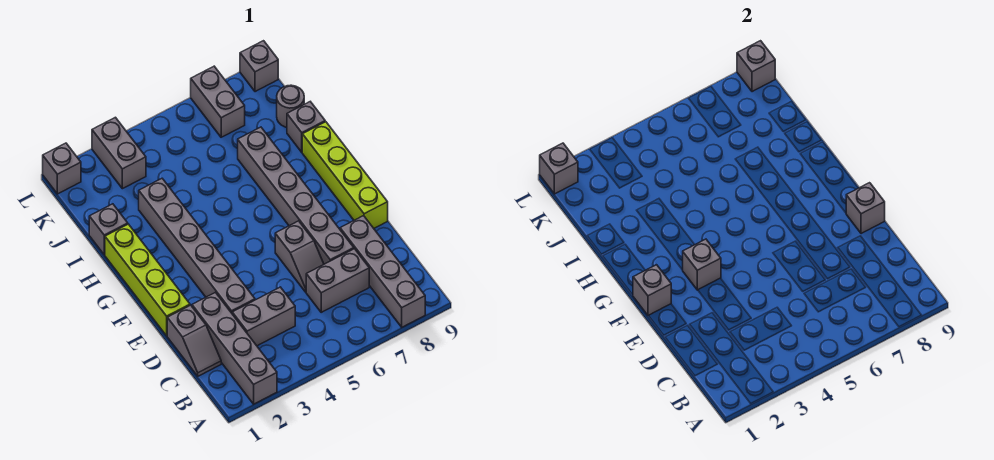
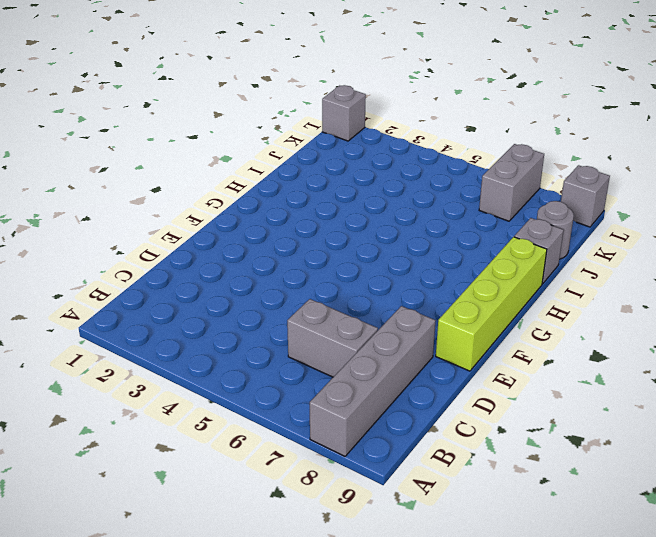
none -> grey 1x4 brick [192,292,277,404]
none -> grey 1x2 slope [167,305,221,376]
none -> grey 1x2 brick [232,287,295,346]

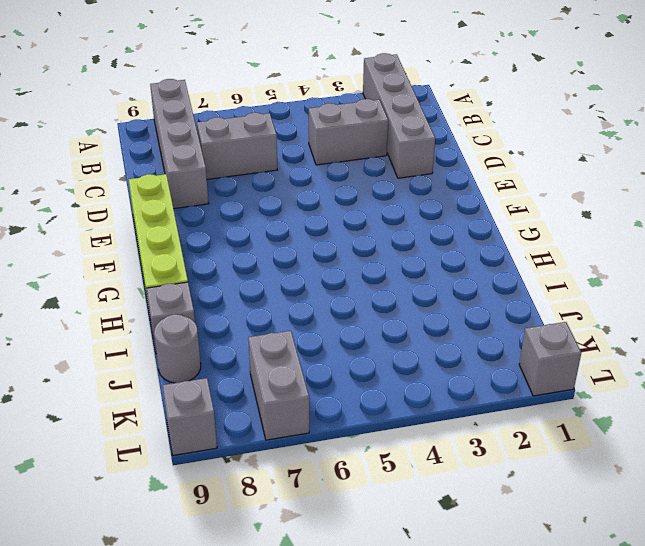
none -> grey 1x2 slope [167,305,221,376]
none -> grey 1x6 brick [139,179,255,313]
none -> grey 1x2 slope [275,221,324,292]

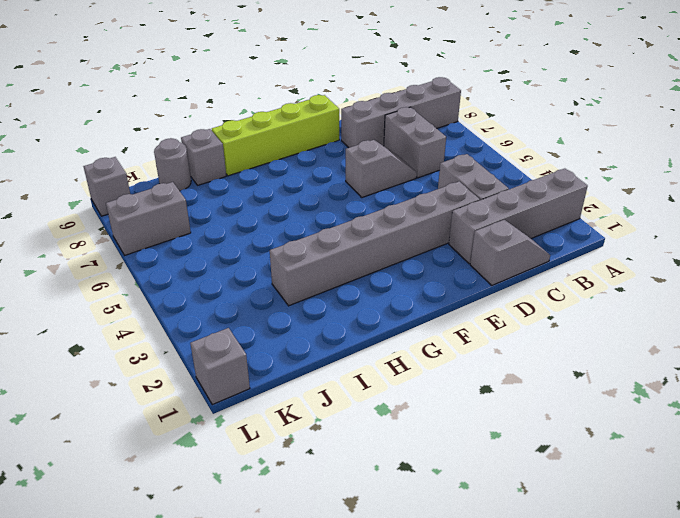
none -> grey 1x6 brick [238,127,354,264]
none -> lime 1x4 brick [105,224,190,336]
none -> grey 1x1 brick [89,204,128,255]

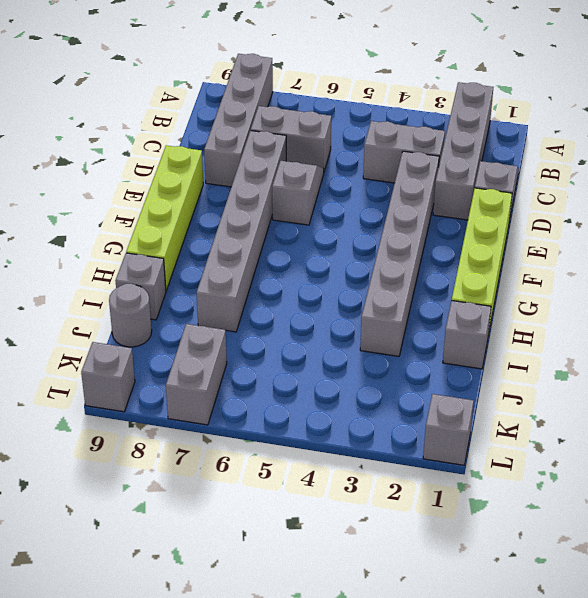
none -> grey 1x2 brick [92,117,146,189]
none -> grey 1x1 brick [846,183,885,234]
none -> grey 1x1 brick [633,265,671,316]

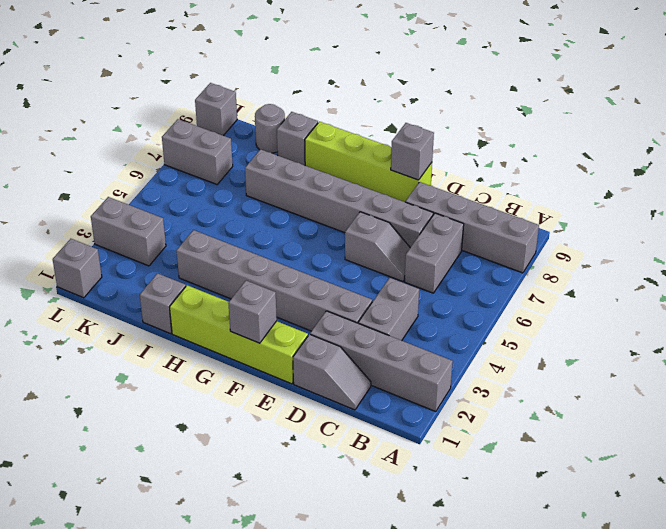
none -> grey 1x1 brick [683,239,721,290]
none -> grey 1x1 brick [540,143,578,194]
none -> grey 1x1 brick [737,41,775,92]

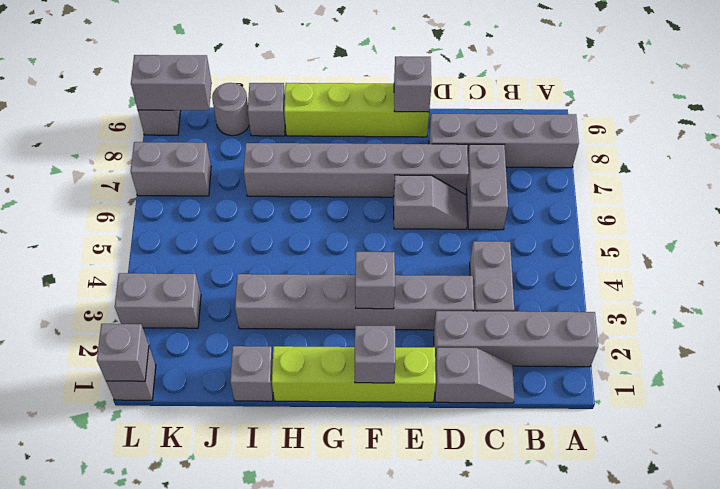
grey 1x2 brick [131,55,211,110] -> grey 1x1 brick [737,41,775,92]

